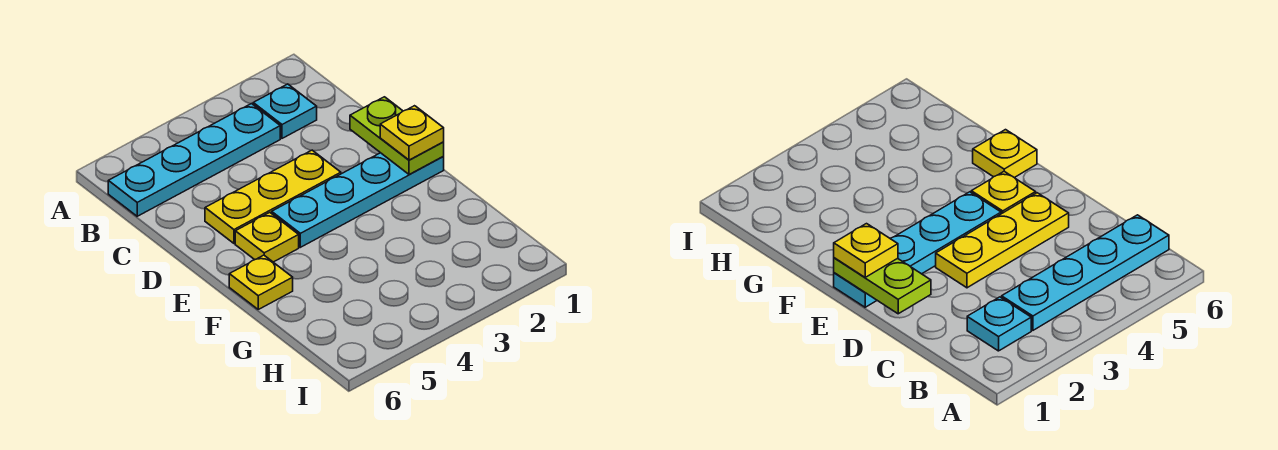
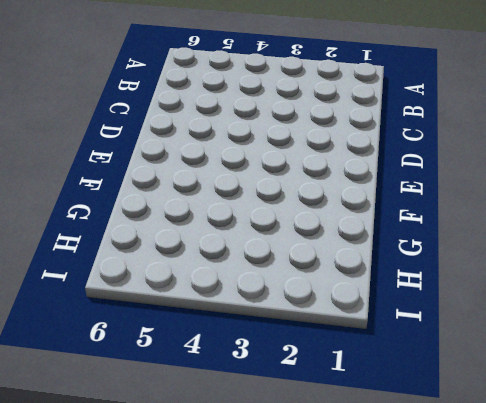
none -> cyan 1x1 plate [253,84,317,138]
none -> cyan 1x4 plate [108,104,280,216]

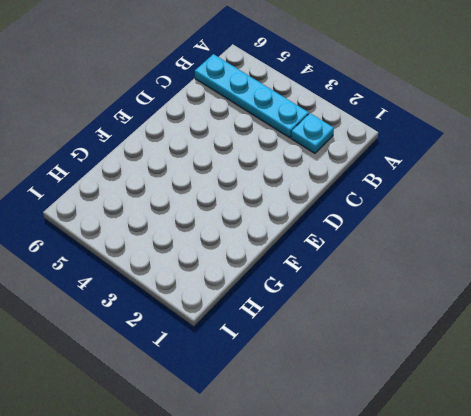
none -> yellow 1x3 plate [205,150,341,243]
none -> cyan 1x4 plate [272,153,444,247]

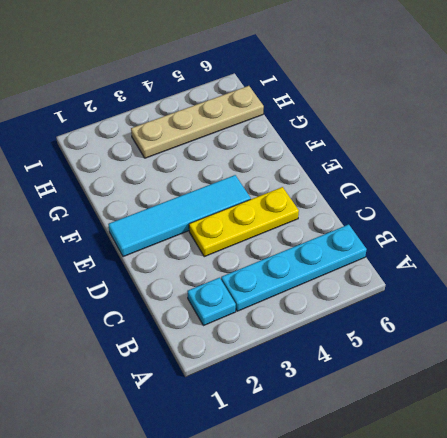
cyan 1x4 tile [108,175,251,257] -> cyan 1x4 plate [272,153,444,247]
tan 1x4 plate [131,86,264,158] -> none
none -> yellow 1x1 plate [235,212,299,262]
none -> yellow 1x1 plate [229,255,293,309]

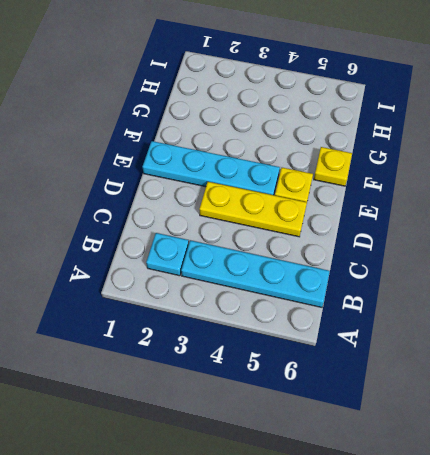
none -> lime 1x2 plate [350,97,444,174]
none -> yellow 1x1 plate [380,106,444,160]

